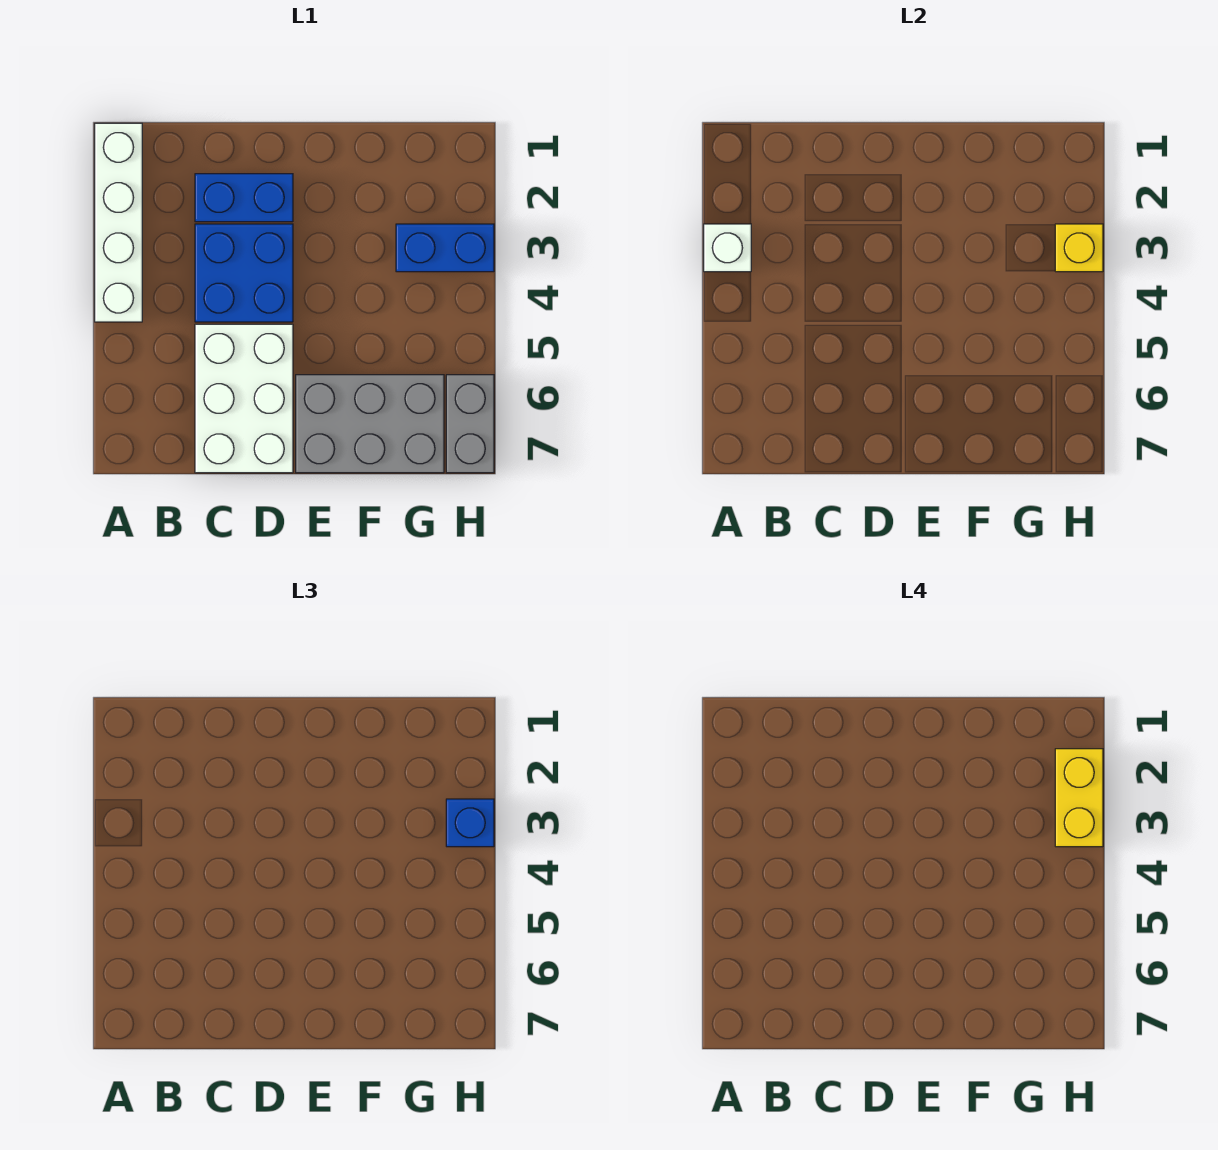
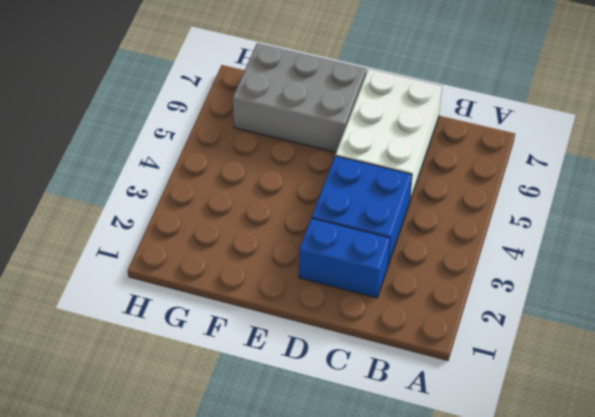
none -> white 1x4 brick [95,123,142,322]
none -> blue 1x2 brick [396,224,494,272]

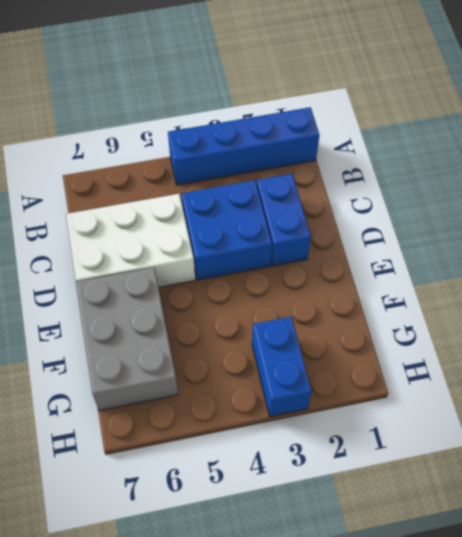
blue 1x4 brick [168,107,319,185] -> white 1x4 brick [95,123,142,322]
none -> grey 1x2 brick [446,375,494,473]
none -> white 1x1 brick [704,224,751,272]

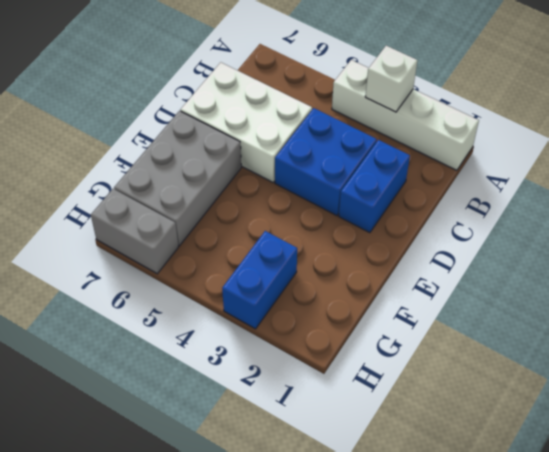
none -> yellow 1x1 brick [1055,224,1103,272]
none -> blue 1x1 brick [446,799,494,847]

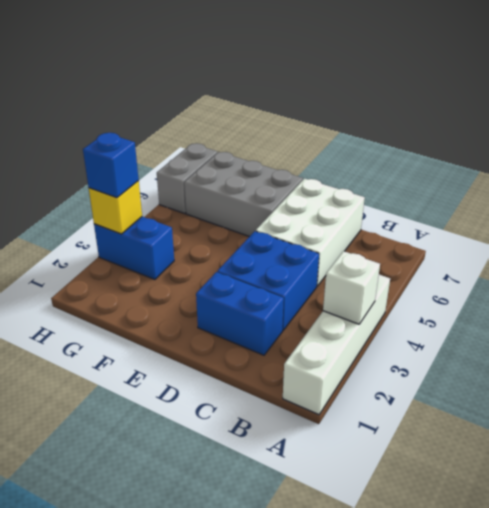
none -> yellow 1x2 brick [1055,749,1103,847]

